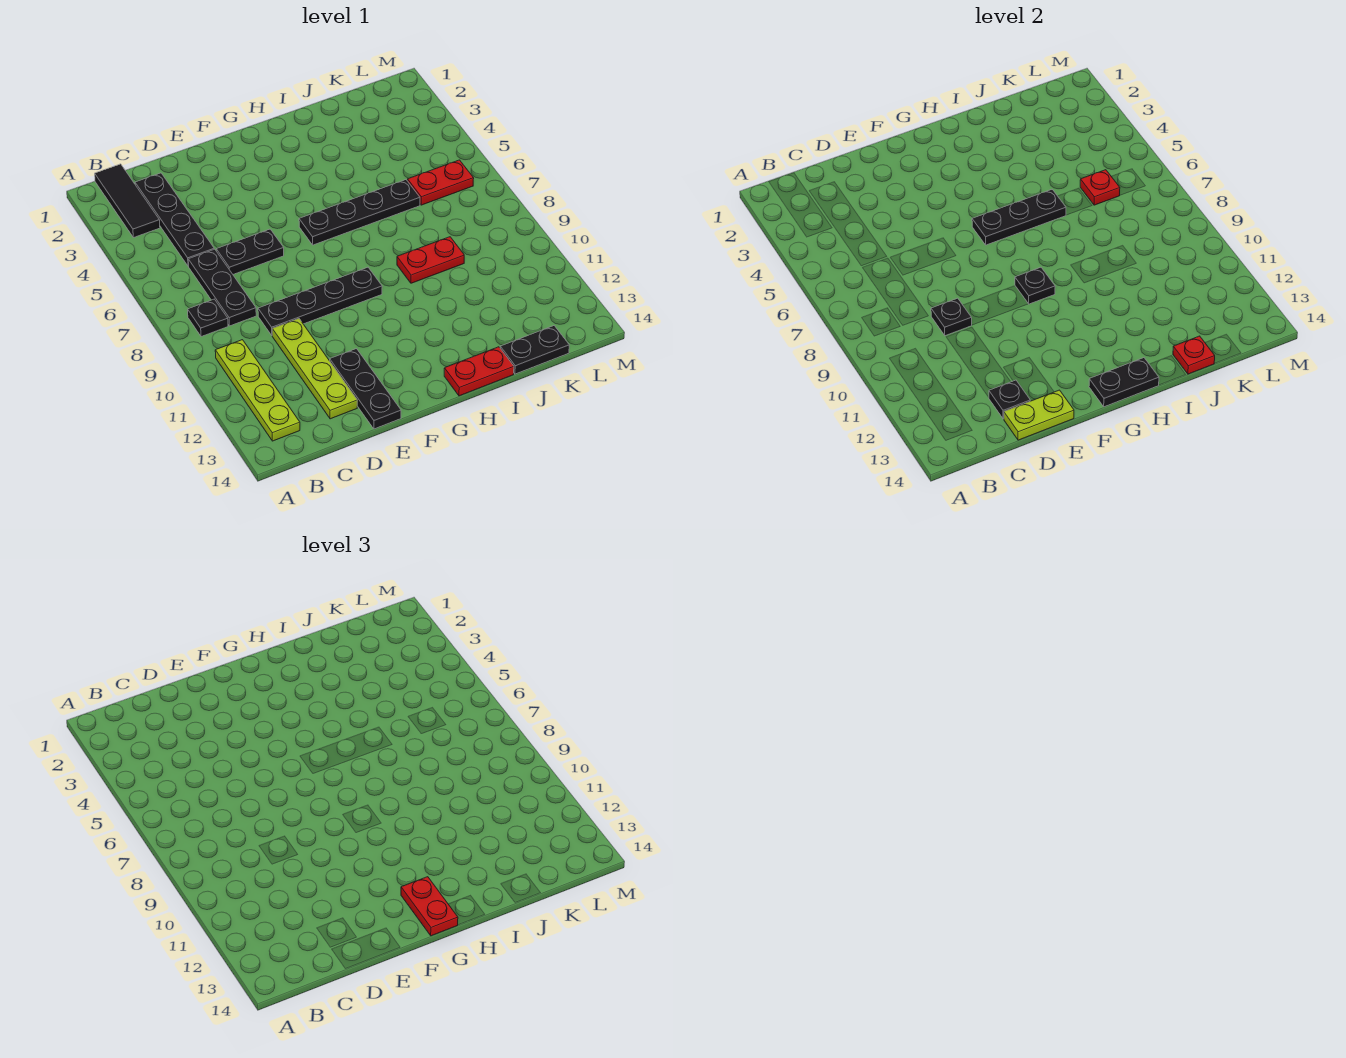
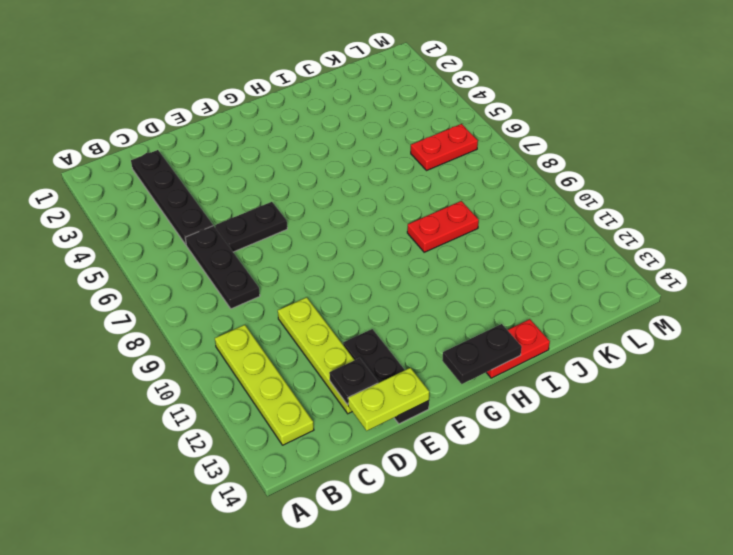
none -> black 1x3 tile [95,164,160,238]
none -> black 1x1 plate [188,299,228,337]
none -> black 1x4 plate [258,267,382,335]

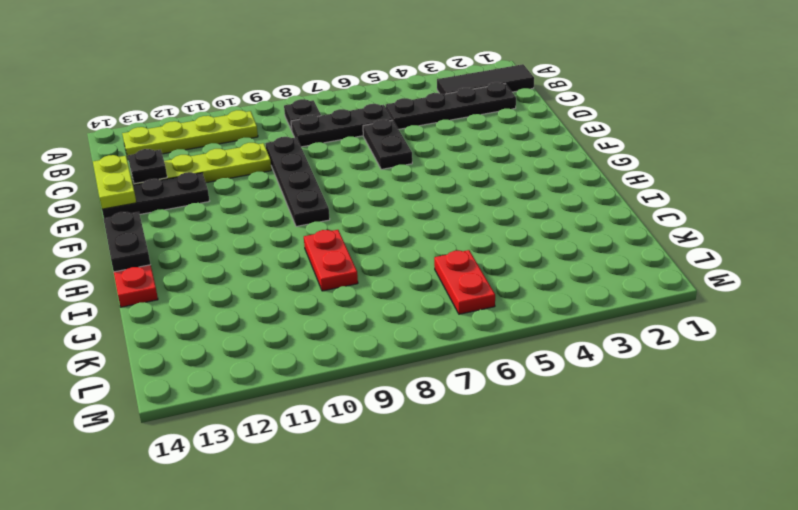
none -> black 1x4 plate [299,180,420,245]
none -> black 1x2 plate [500,326,569,374]
none -> black 1x1 plate [931,298,972,336]

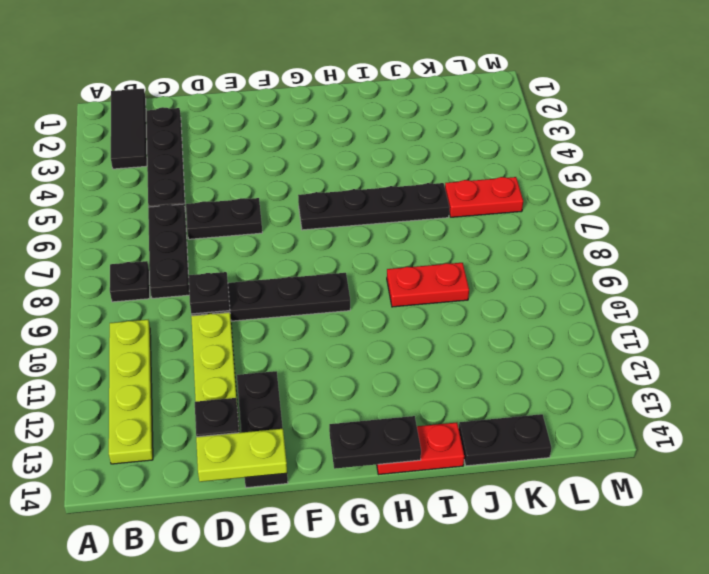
none -> black 1x3 plate [972,190,1066,245]
none -> black 1x1 plate [1015,267,1055,304]
none -> red 1x1 plate [1173,336,1215,374]

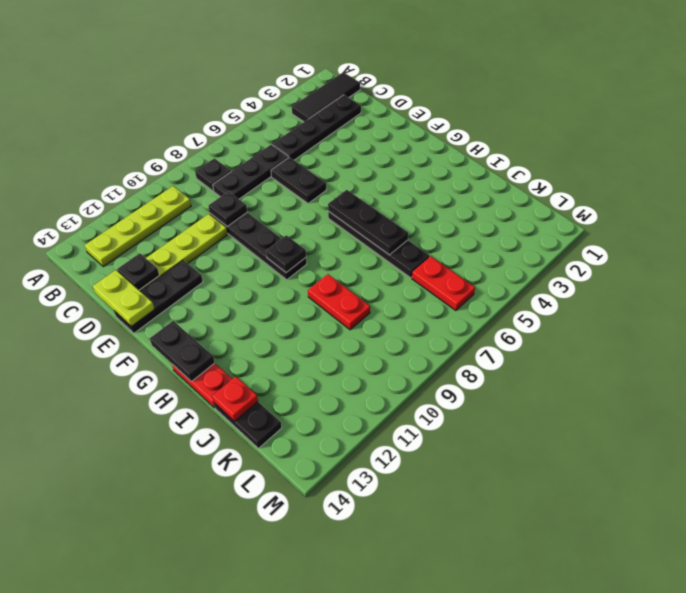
none -> red 1x1 plate [1080,170,1120,205]
none -> red 1x2 plate [401,877,458,936]

